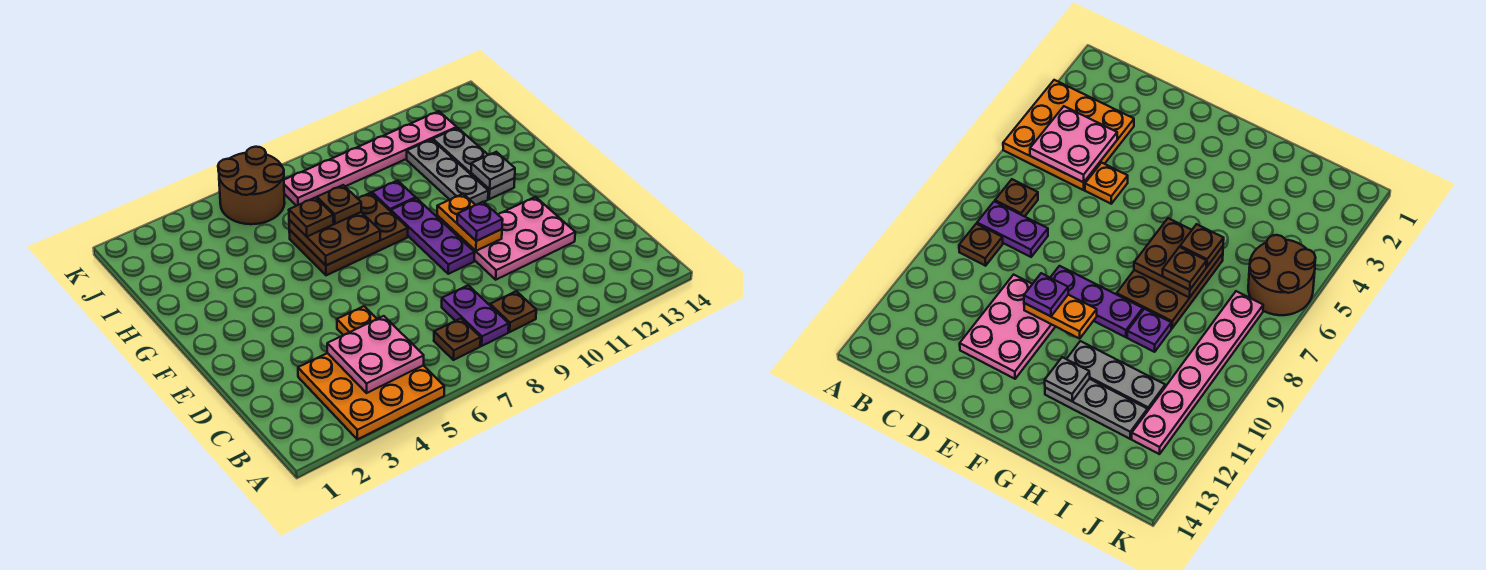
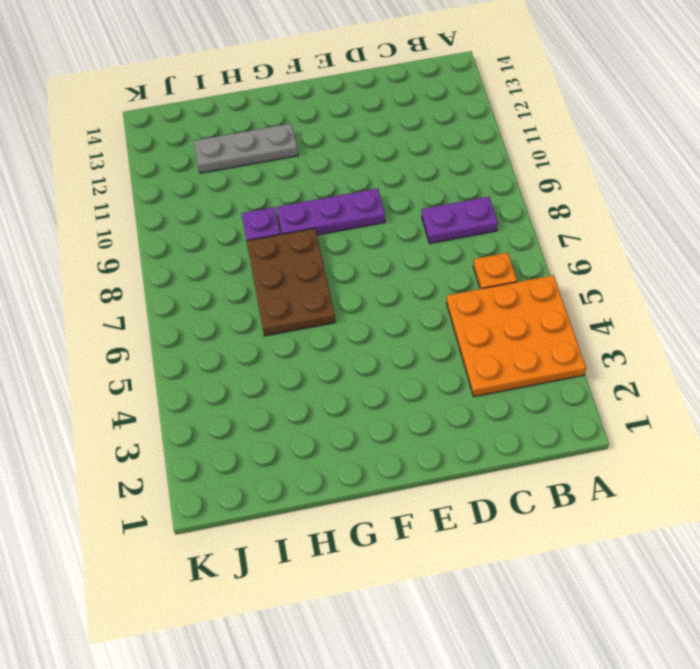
orange 1x1 plate [473,253,517,289] -> orange 1x1 plate moved to [337,306,377,335]
none -> brown 1x1 plate [434,318,481,360]
none -> brown 1x1 plate [490,291,536,332]
none -> pink 2x3 plate [457,197,575,280]

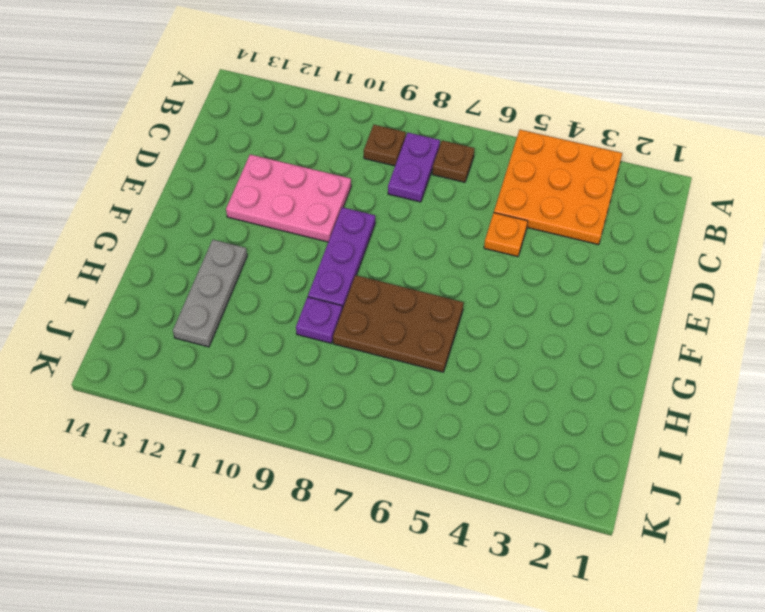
none -> grey 1x3 plate [407,139,488,205]
none -> brown 2x2 round brick [218,147,285,224]
none -> pink 1x6 plate [284,111,457,206]

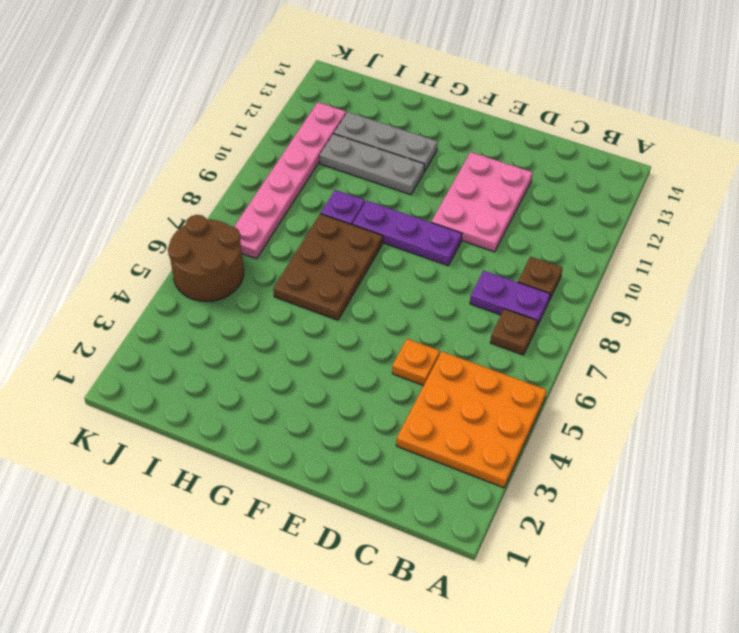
none -> pink 2x2 plate [327,316,424,393]
none -> orange 1x2 plate [437,194,502,251]
none -> brown 2x2 plate [289,212,380,266]

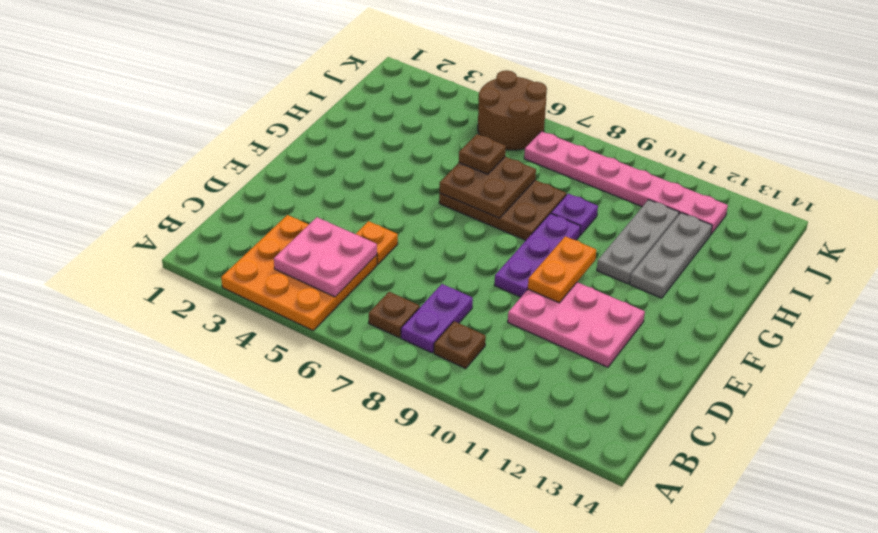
none -> grey 1x1 plate [471,152,515,189]
none -> purple 1x1 plate [457,202,503,241]
none -> brown 1x1 plate [317,185,361,224]

